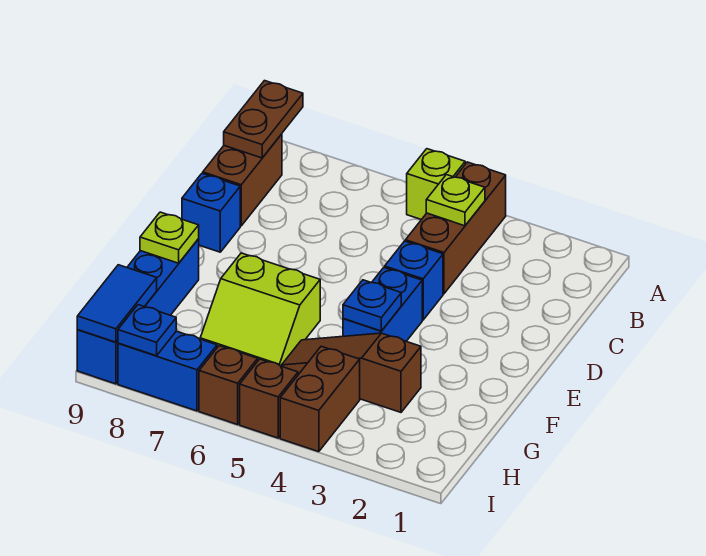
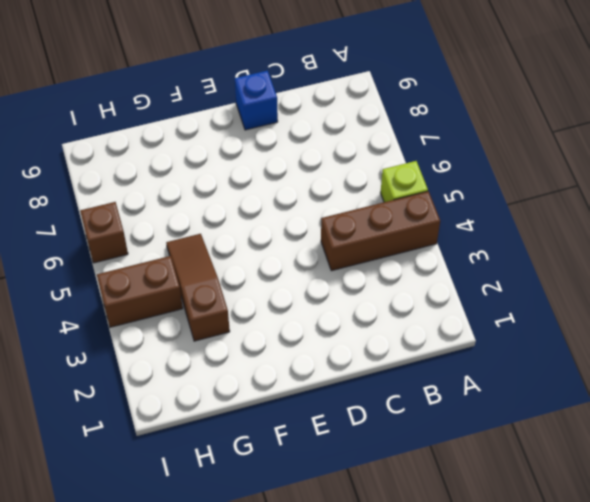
none -> brown 1x2 brick [203,134,282,226]
none -> blue 1x1 brick [385,241,443,320]
none -> blue 1x2 brick [343,267,422,341]

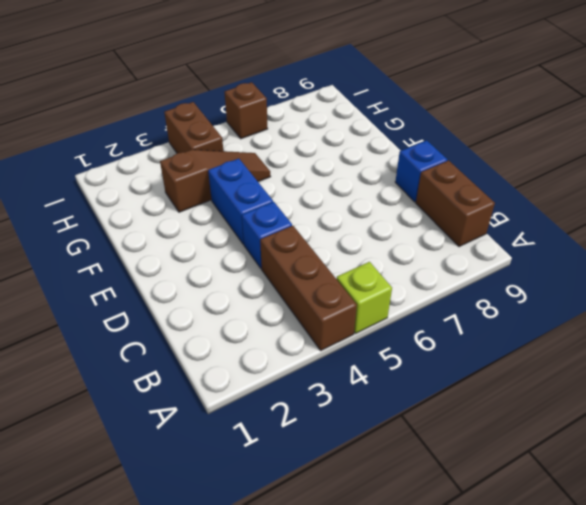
none -> lime 2x2 slope [200,253,320,366]
none -> blue 1x4 brick [77,239,199,384]
none -> brown 1x1 brick [240,359,298,438]

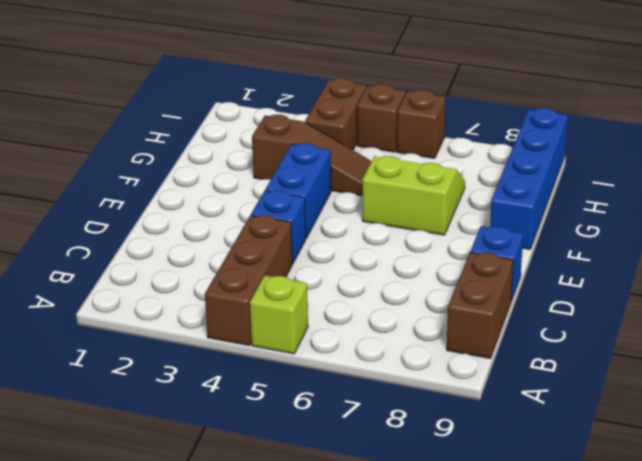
none -> blue 1x2 brick [118,331,217,411]
none -> brown 1x2 plate [224,81,303,158]
none -> lime 1x1 plate [426,175,485,226]

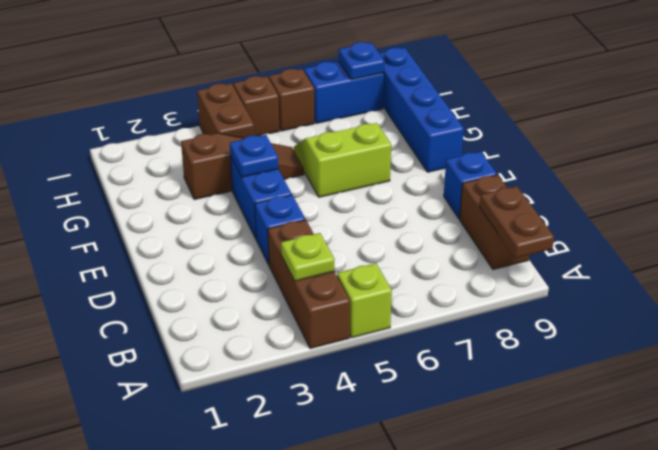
none -> lime 1x1 plate [140,212,199,263]
none -> blue 1x2 tile [77,265,157,342]

